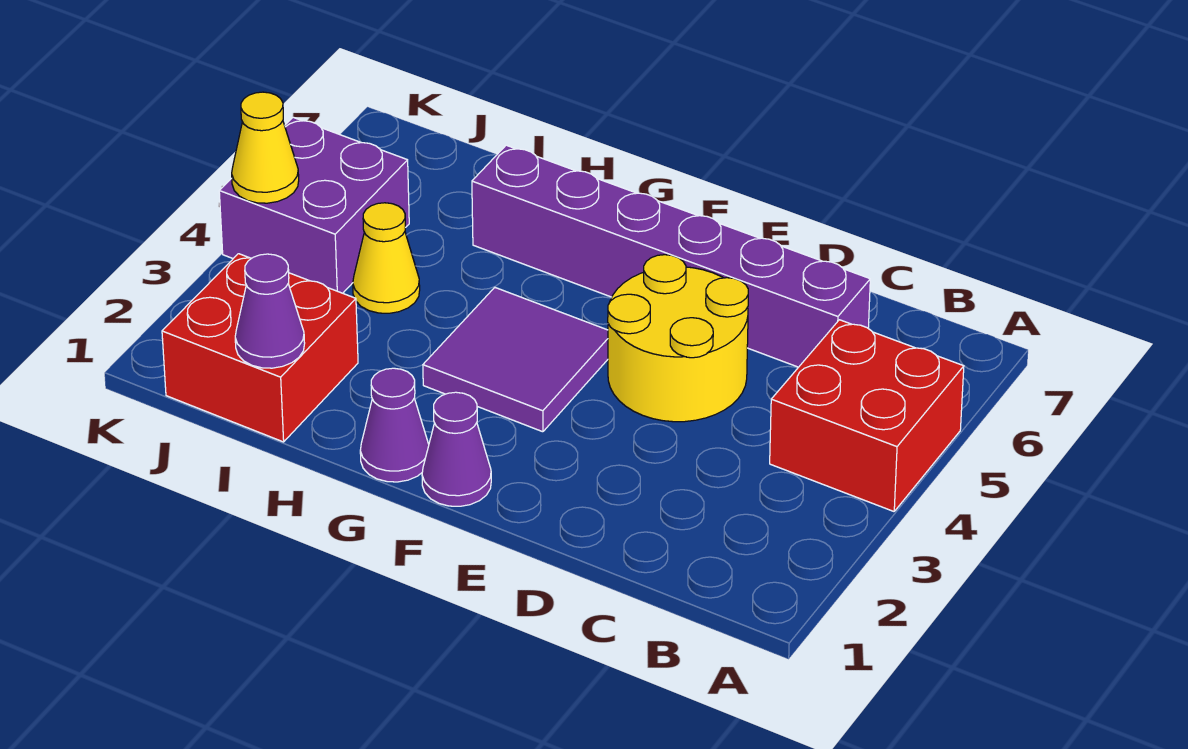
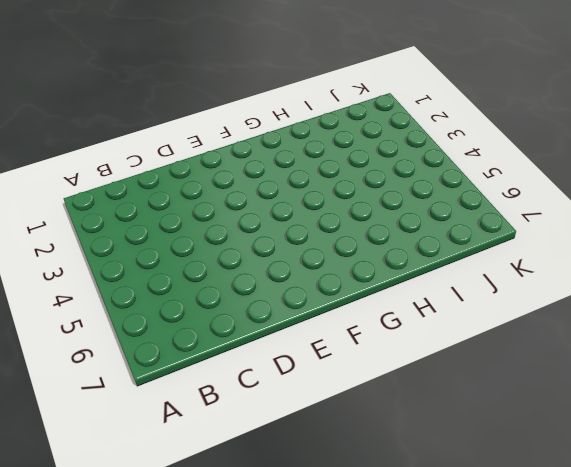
none -> red 2x2 brick [770,320,964,511]
none -> purple 1x6 brick [472,145,870,367]

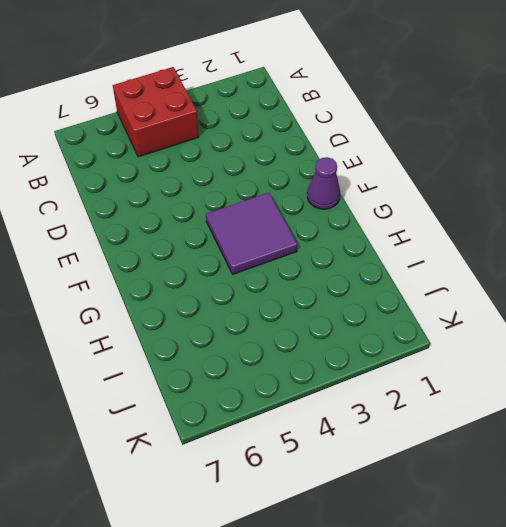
none -> purple 1x6 brick [472,145,870,367]
none -> yellow 2x2 round brick [608,255,748,422]

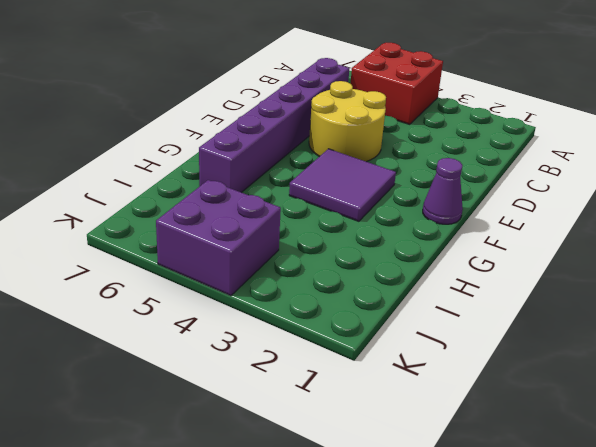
none -> purple 1x1 cone [360,368,429,482]
none -> red 2x2 brick [162,254,358,442]

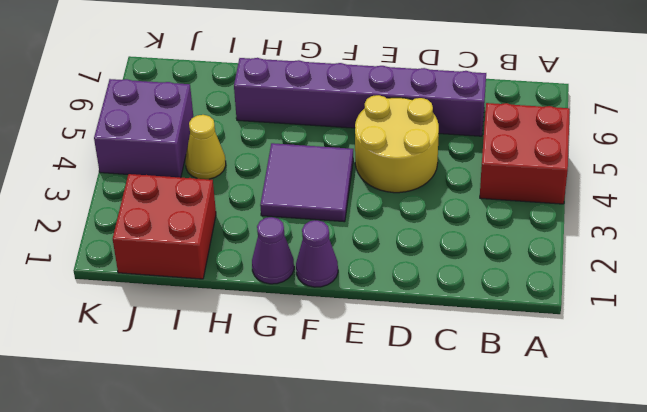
none -> purple 1x1 cone [235,254,305,368]
none -> yellow 1x1 cone [232,92,299,203]

